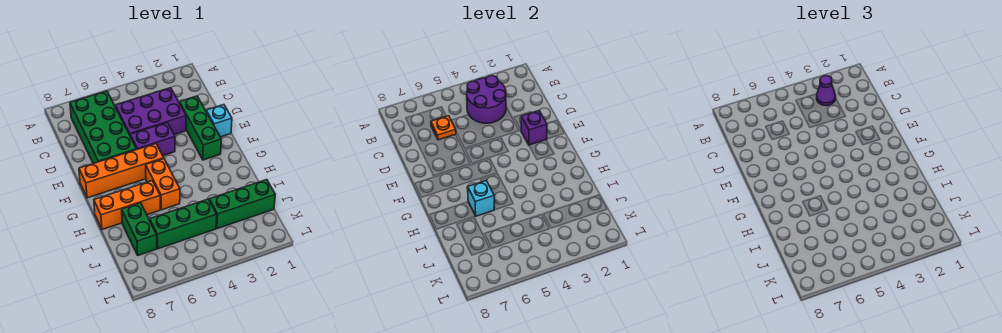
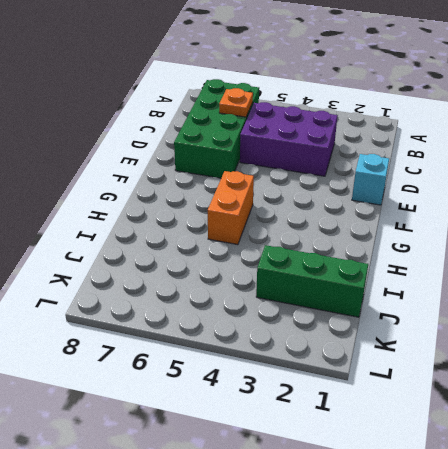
none -> green 1x3 brick [180,96,221,160]
none -> purple 1x2 brick [130,123,175,155]
none -> orange 1x4 brick [79,144,164,198]

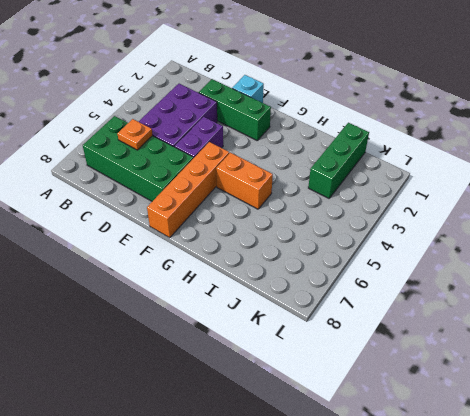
none -> orange 1x3 brick [94,181,160,230]
none -> green 1x2 brick [122,203,157,255]
none -> green 1x3 brick [150,199,217,249]

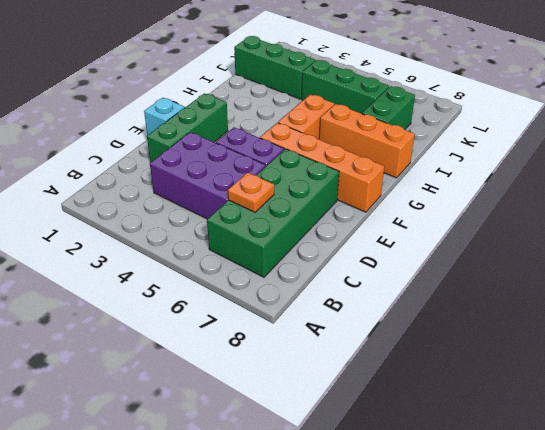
none -> purple 2x2 round brick [467,76,506,123]
none -> purple 1x1 brick [521,111,547,145]
none -> cyan 1x1 brick [468,180,494,216]

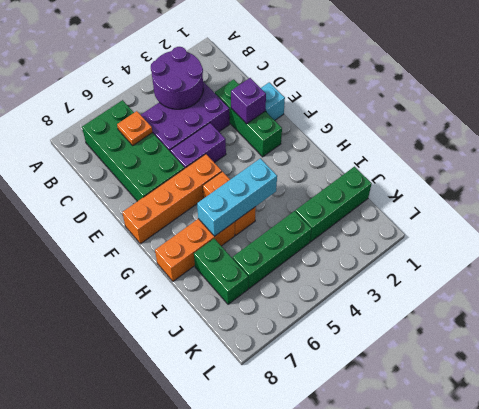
cyan 1x3 brick [197,158,277,236] -> cyan 1x1 brick [468,180,494,216]
none -> purple 1x1 cone [817,76,836,106]

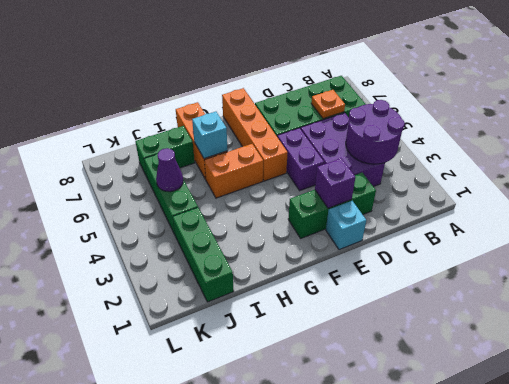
purple 1x1 cone [156,148,183,192] -> purple 1x1 cone moved to [817,76,836,106]

